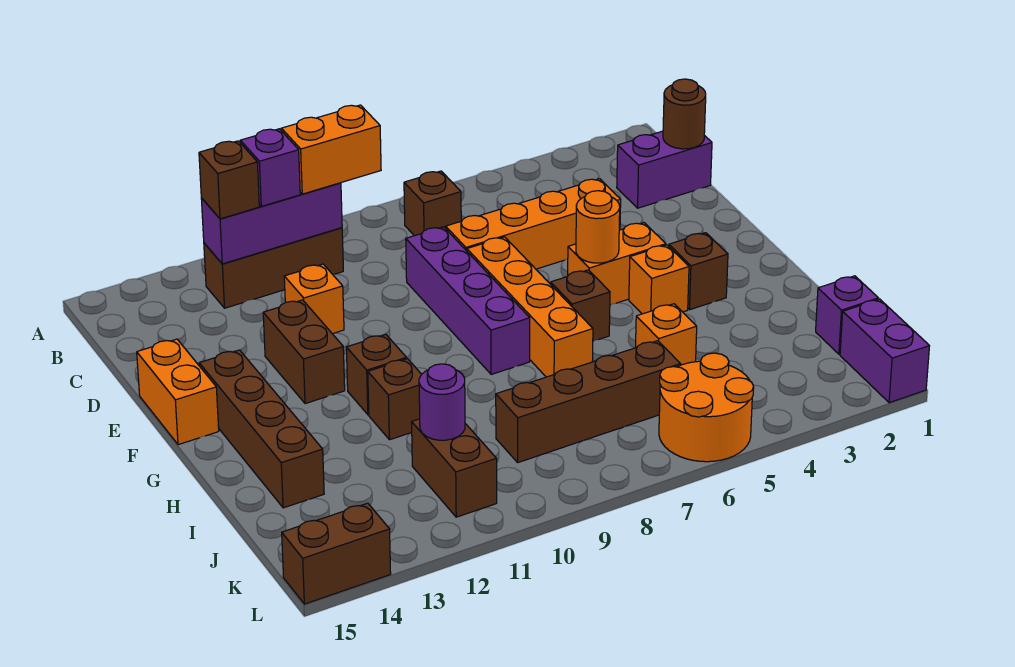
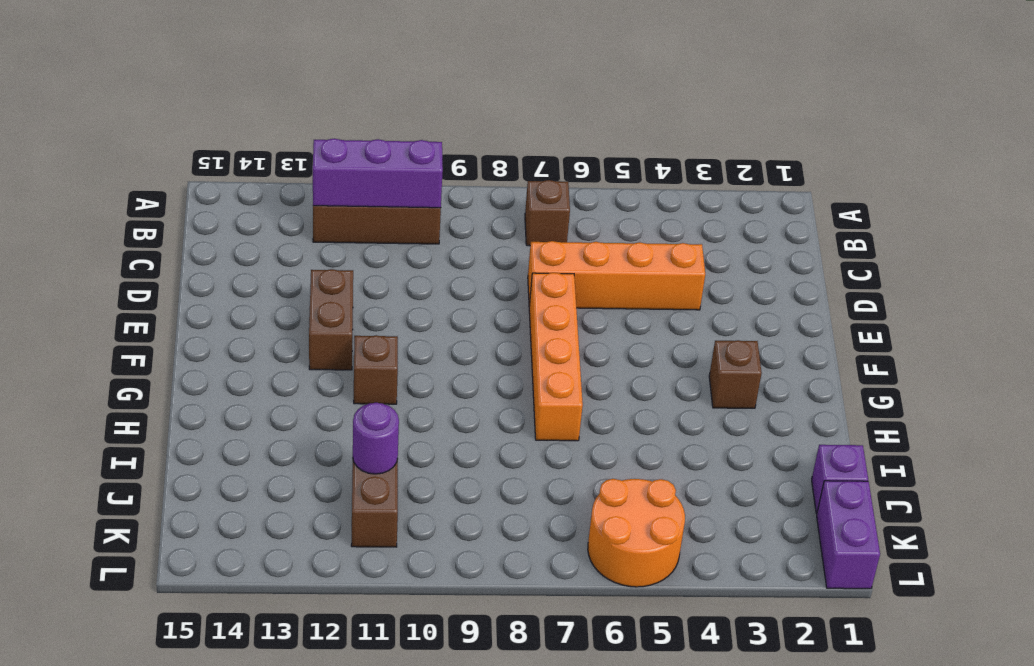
none -> purple 1x2 brick [617,131,712,208]
none -> purple 1x4 brick [406,227,530,374]
none -> orange 1x1 brick [284,264,344,334]
none -> orange 1x2 brick [137,339,219,445]

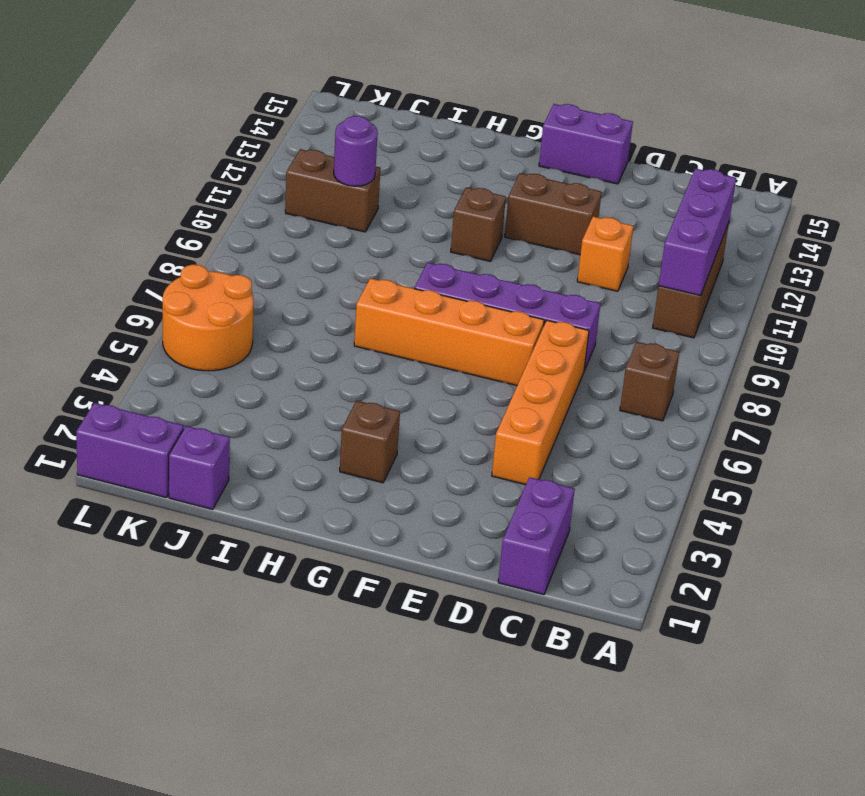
purple 1x2 brick [539,104,633,184] -> orange 1x2 brick [137,339,219,445]
none -> orange 1x2 brick [568,223,666,305]
none -> brown 1x4 brick [199,350,324,508]
none -> orange 1x1 brick [629,245,689,314]
none -> brown 1x1 brick [551,270,610,341]

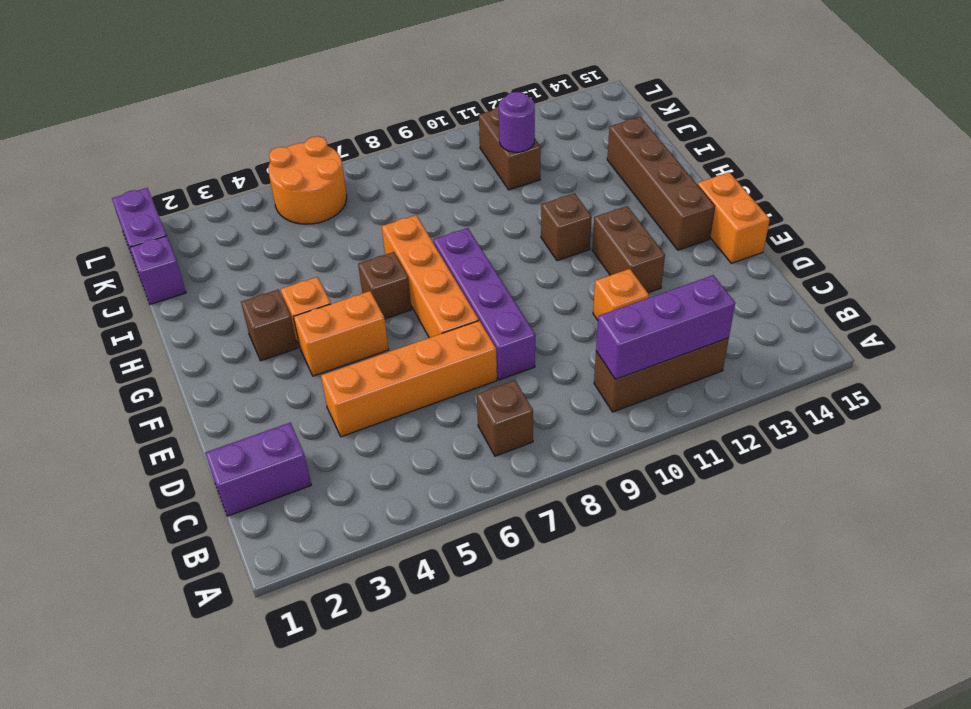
none -> brown 1x1 brick [368,359,422,440]
none -> orange 1x1 brick [636,304,697,365]
none -> brown 1x4 brick [496,341,681,462]
none -> brown 1x2 brick [282,503,391,604]

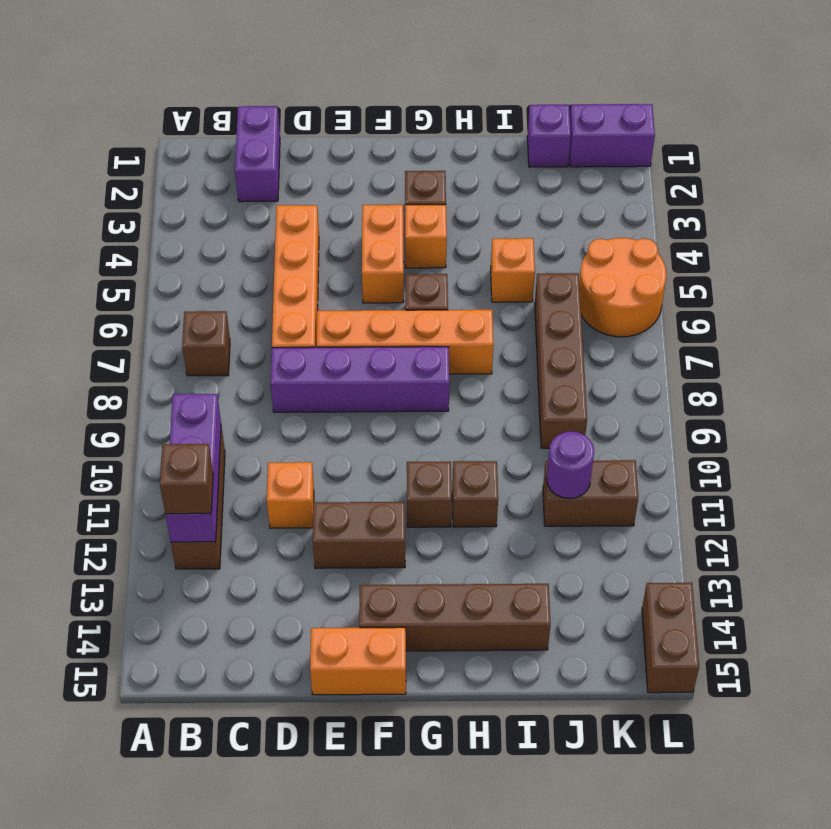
none -> brown 1x1 round brick [663,79,706,149]
none -> orange 1x1 round brick [576,191,620,263]
none -> orange 1x2 brick [281,105,381,194]
none -> purple 1x1 brick [240,129,300,206]

